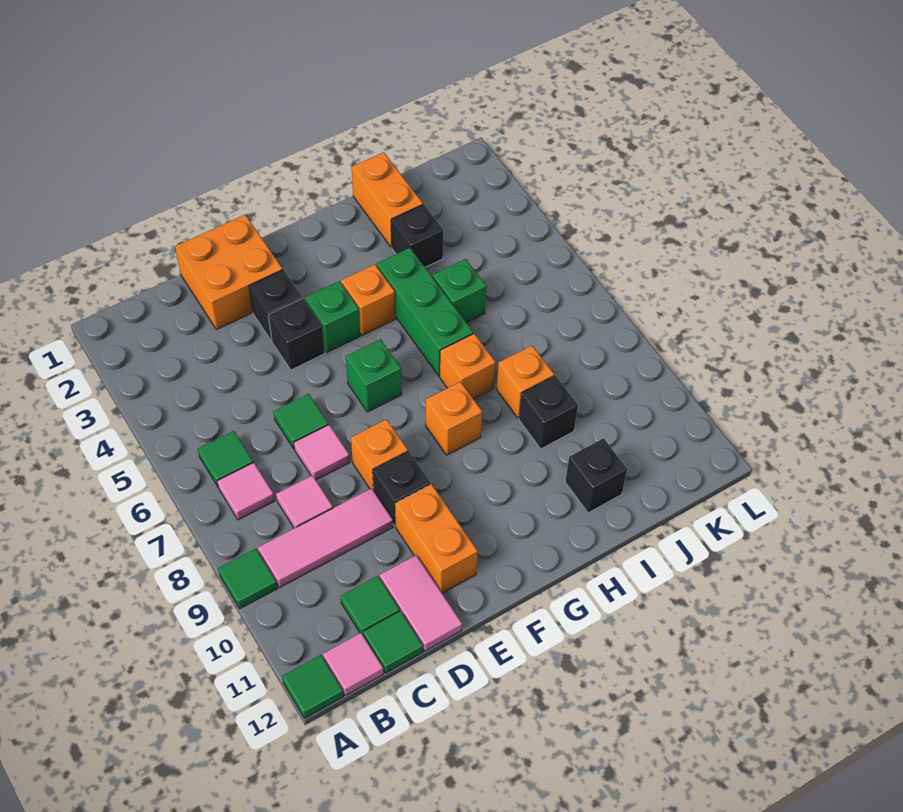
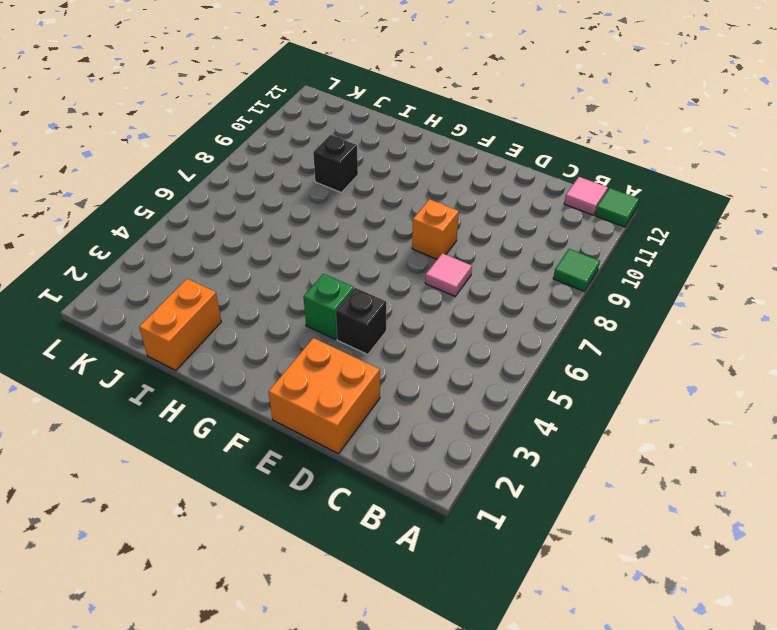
none -> green 1x1 tile [198,431,253,486]
none -> pink 1x1 tile [217,462,274,520]
none -> pink 1x3 tile [258,488,393,588]
none -> pink 1x1 tile [276,475,333,528]

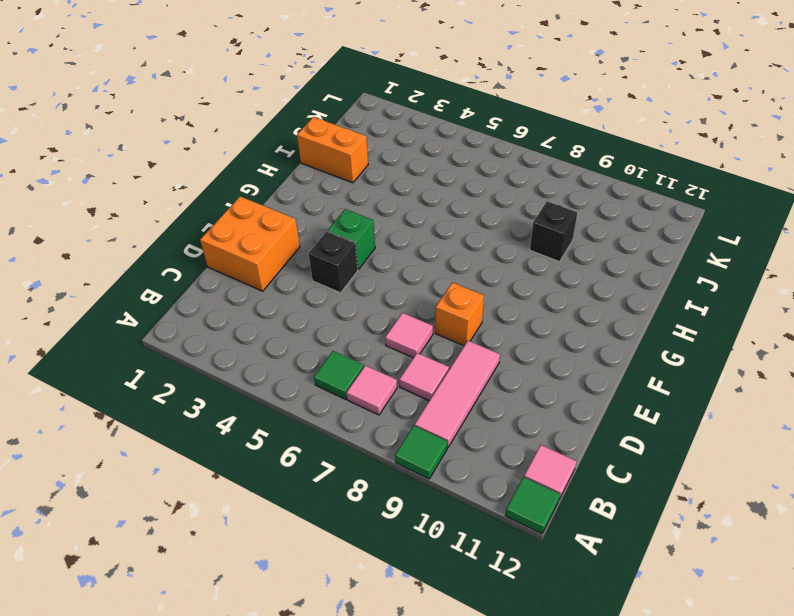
none -> green 1x1 tile [341,576,400,635]
none -> green 1x1 tile [363,611,423,673]
none -> green 1x1 tile [274,394,328,449]
none -> pink 1x2 tile [380,555,462,651]

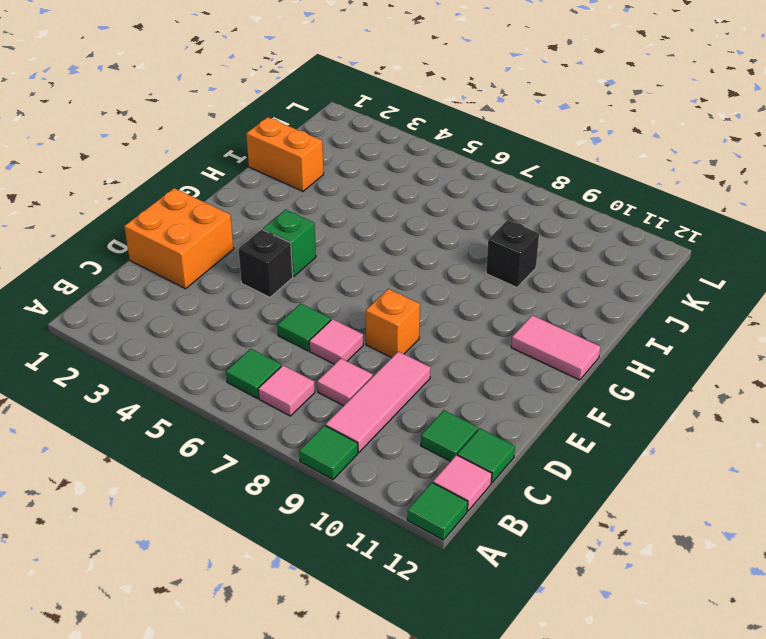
pink 1x2 tile [511,315,600,380] -> pink 1x2 tile moved to [380,555,462,651]
none -> black 1x1 brick [249,270,302,341]
none -> black 1x1 brick [373,451,431,526]
none -> orange 1x2 brick [395,484,478,593]
none -> green 1x1 brick [346,339,402,412]

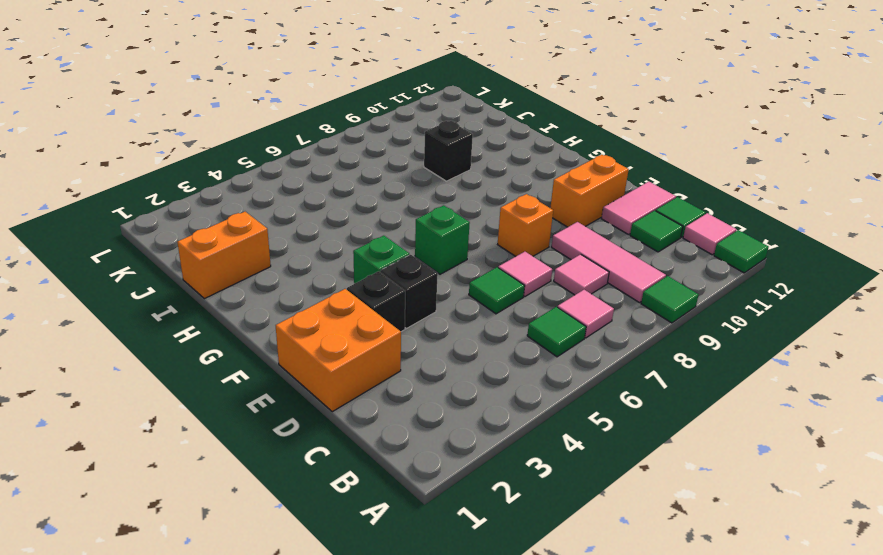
none -> black 1x1 brick [373,451,431,526]
none -> orange 1x1 brick [341,264,395,335]
none -> orange 1x1 brick [426,382,482,455]
none -> green 1x3 brick [377,248,473,376]

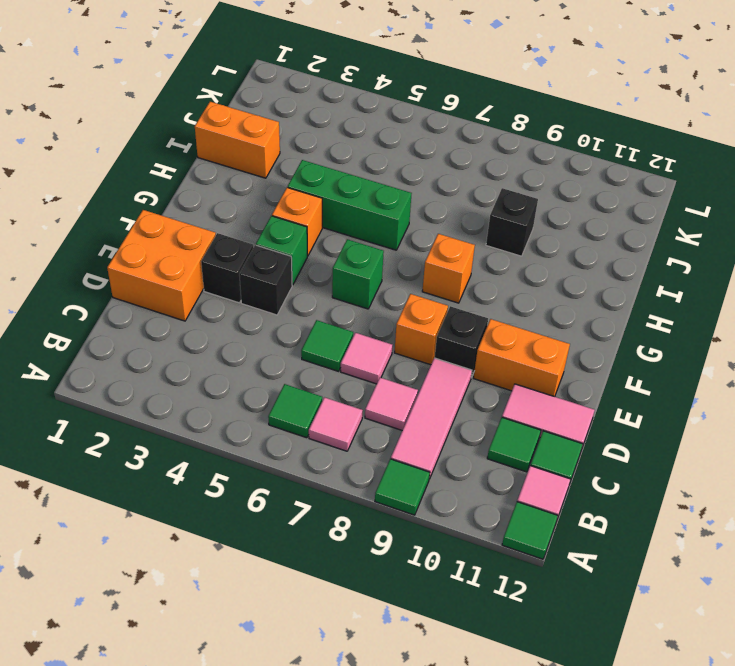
none -> orange 1x1 brick [440,334,496,399]
none -> black 1x1 brick [391,204,444,267]
none -> green 1x1 brick [433,259,486,323]
none -> orange 1x1 brick [496,346,554,418]

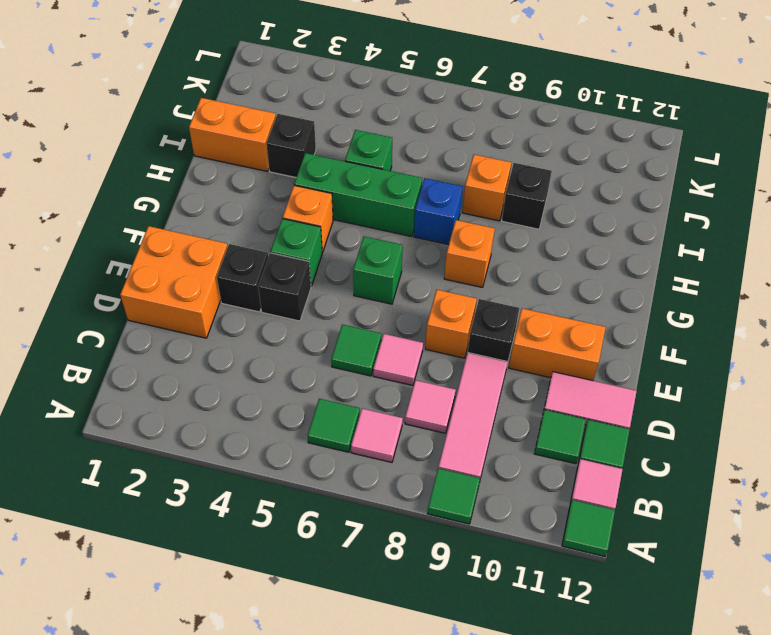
blue 1x1 brick [414,178,463,245] -> orange 1x1 brick [440,334,496,399]
none -> black 1x1 brick [565,438,627,513]

